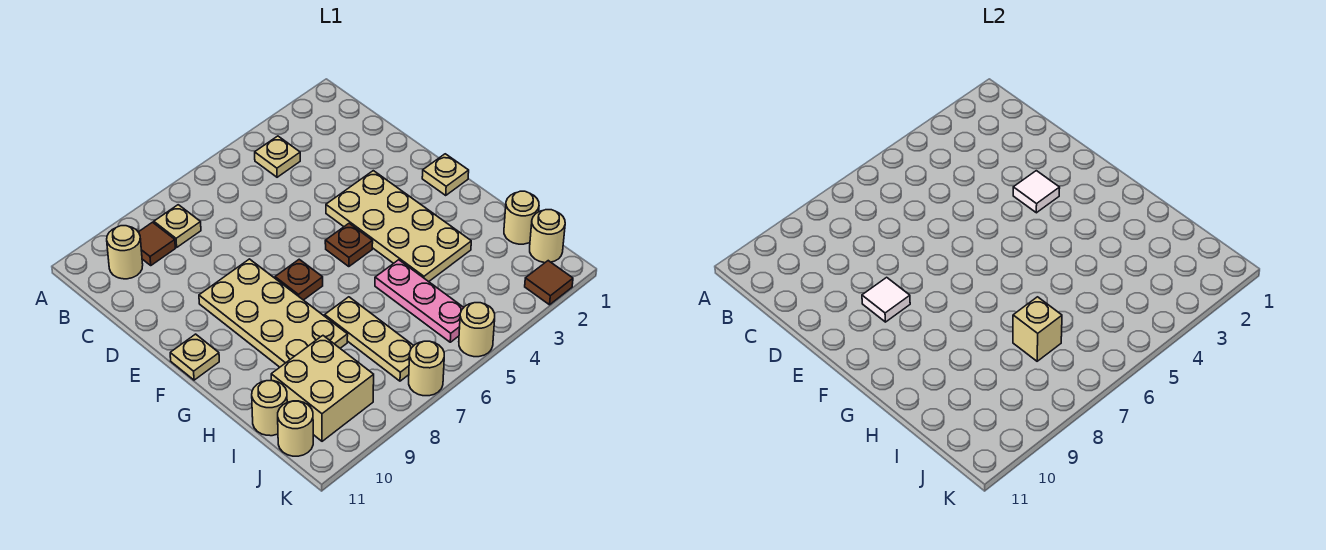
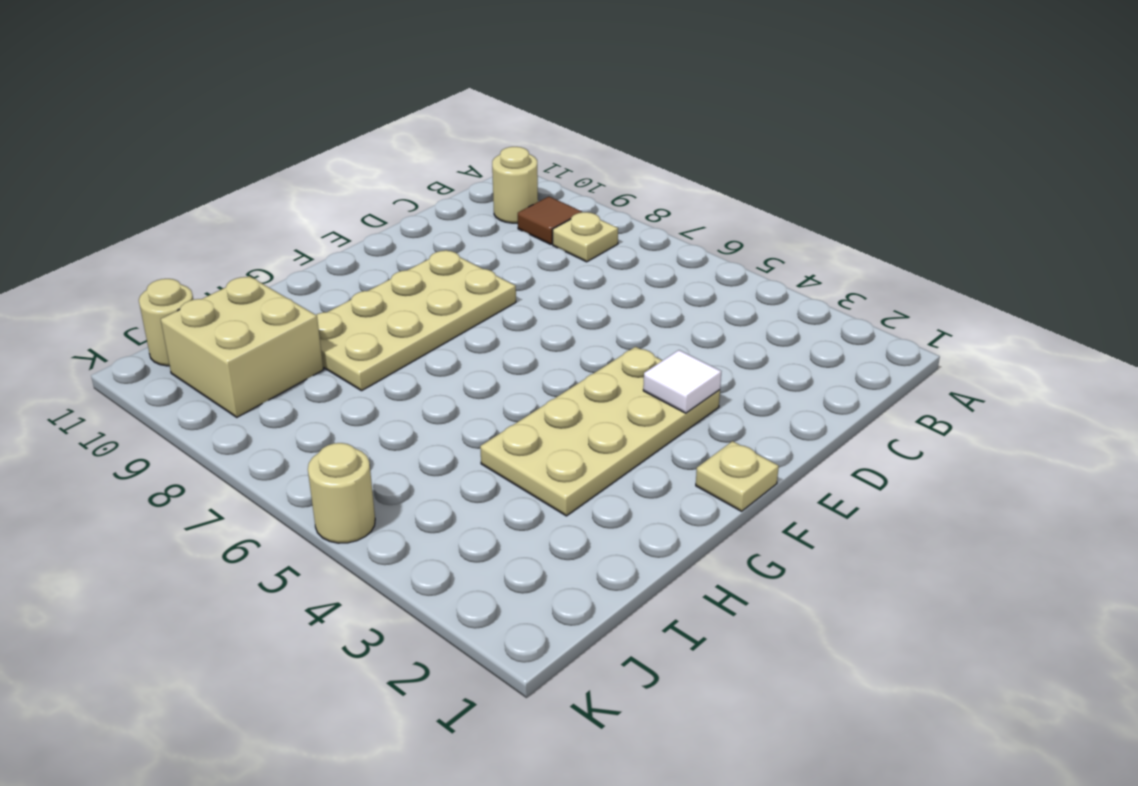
none -> tan 1x1 plate [255,136,300,177]
none -> brown 1x1 plate [325,223,373,267]
none -> brown 1x1 plate [275,259,323,300]

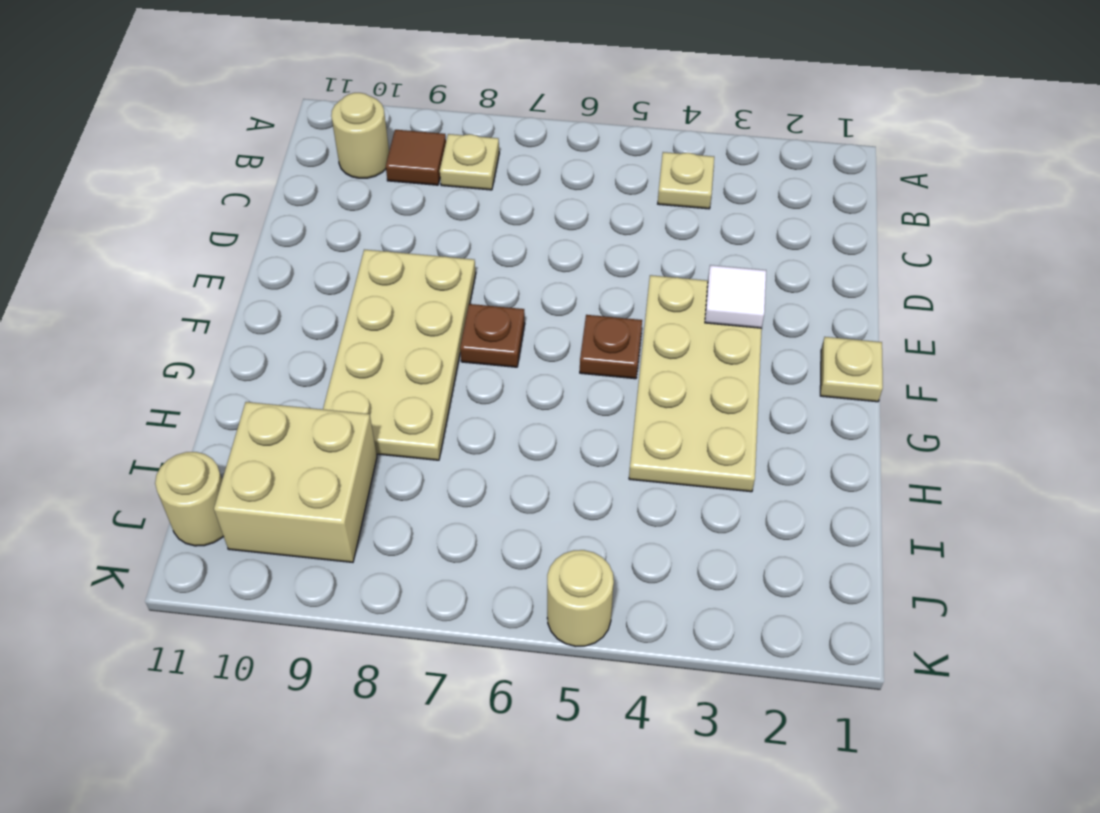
none -> tan 1x1 plate [170,334,219,380]
none -> pink 1x3 plate [375,260,464,342]
none -> tan 1x3 plate [325,297,414,381]

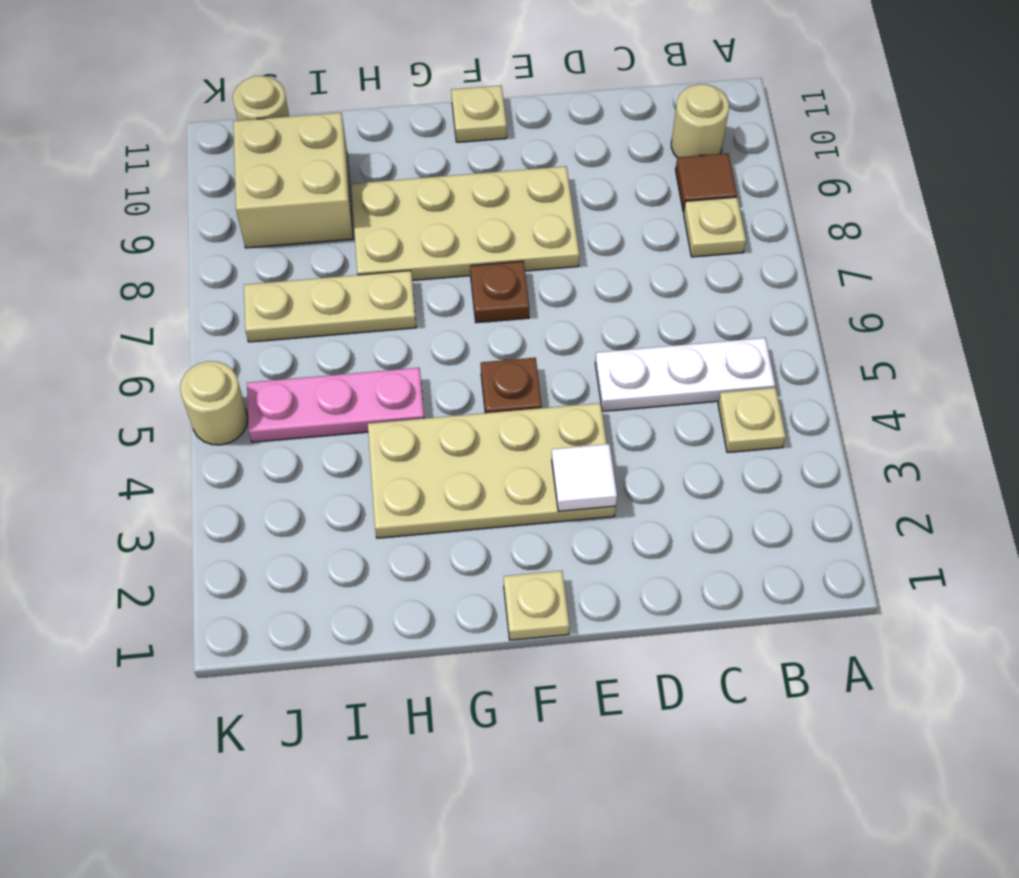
white 1x3 plate [595,338,775,411] -> none
none -> tan 1x1 round brick [504,191,539,244]
none -> tan 1x1 round brick [252,381,287,436]
none -> tan 1x1 round brick [530,210,565,263]

